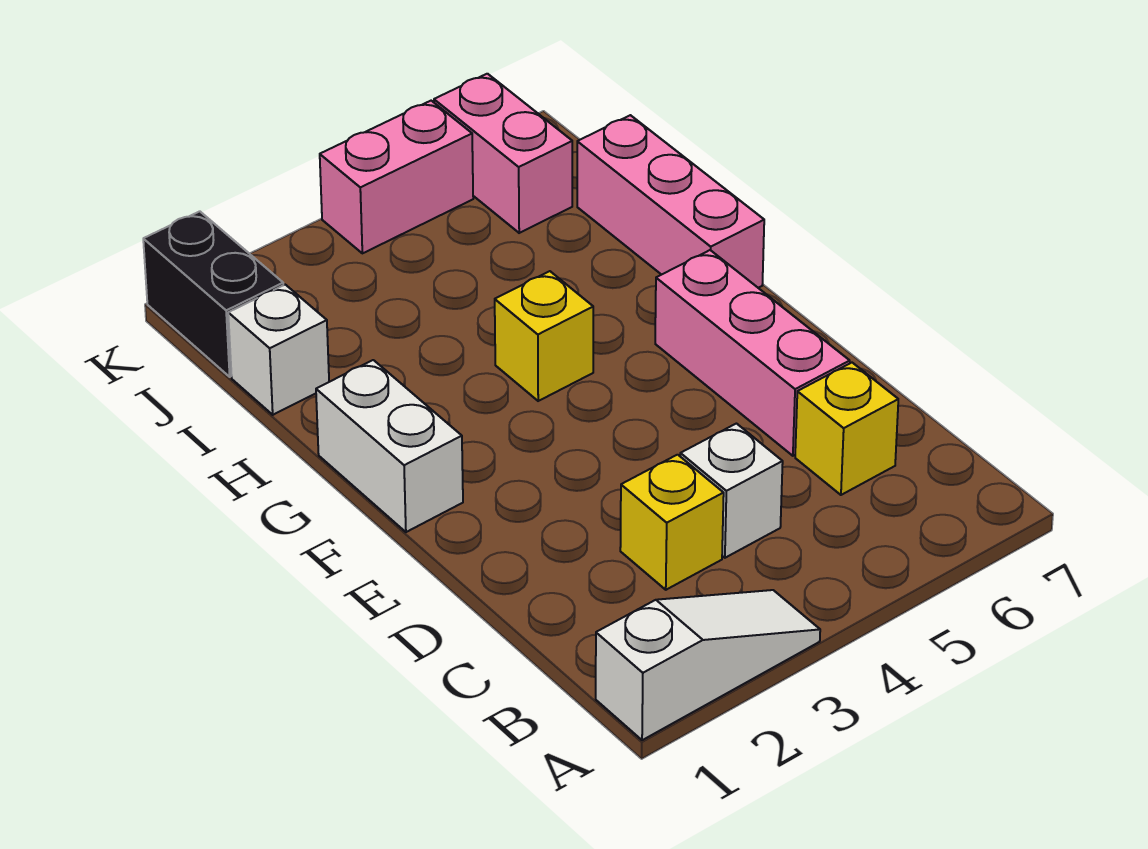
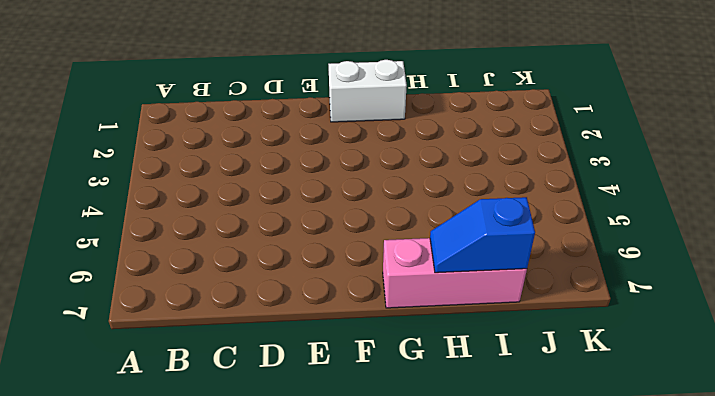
blue 1x2 slope [430,197,535,273] -> none
none -> white 1x3 slope [596,590,820,740]
none -> yellow 1x1 brick [620,455,724,590]
none -> white 1x1 brick [680,424,783,558]

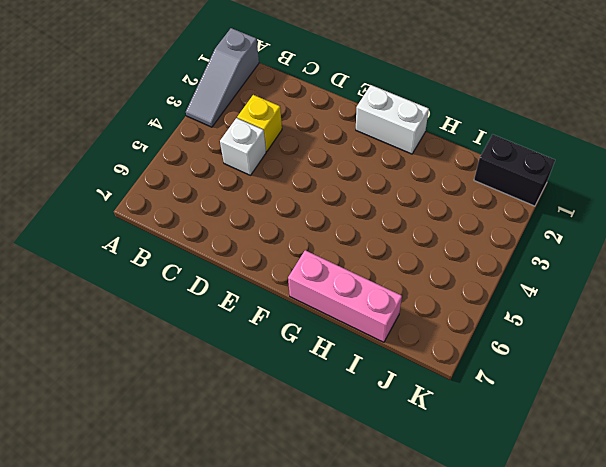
grey 1x3 slope [186,28,259,127] -> white 1x3 slope [596,590,820,740]
none -> yellow 1x1 brick [795,363,898,495]
none -> pink 1x3 brick [655,250,850,456]
none -> yellow 1x1 brick [495,271,593,401]

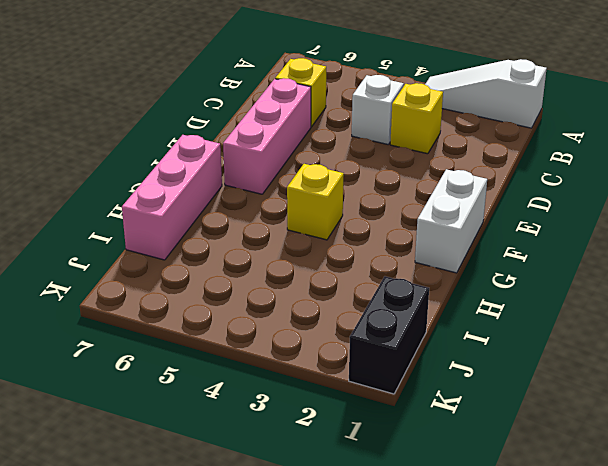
none -> white 1x1 brick [228,285,329,415]
none -> pink 1x2 brick [434,74,572,233]
none -> pink 1x2 brick [320,101,473,253]

